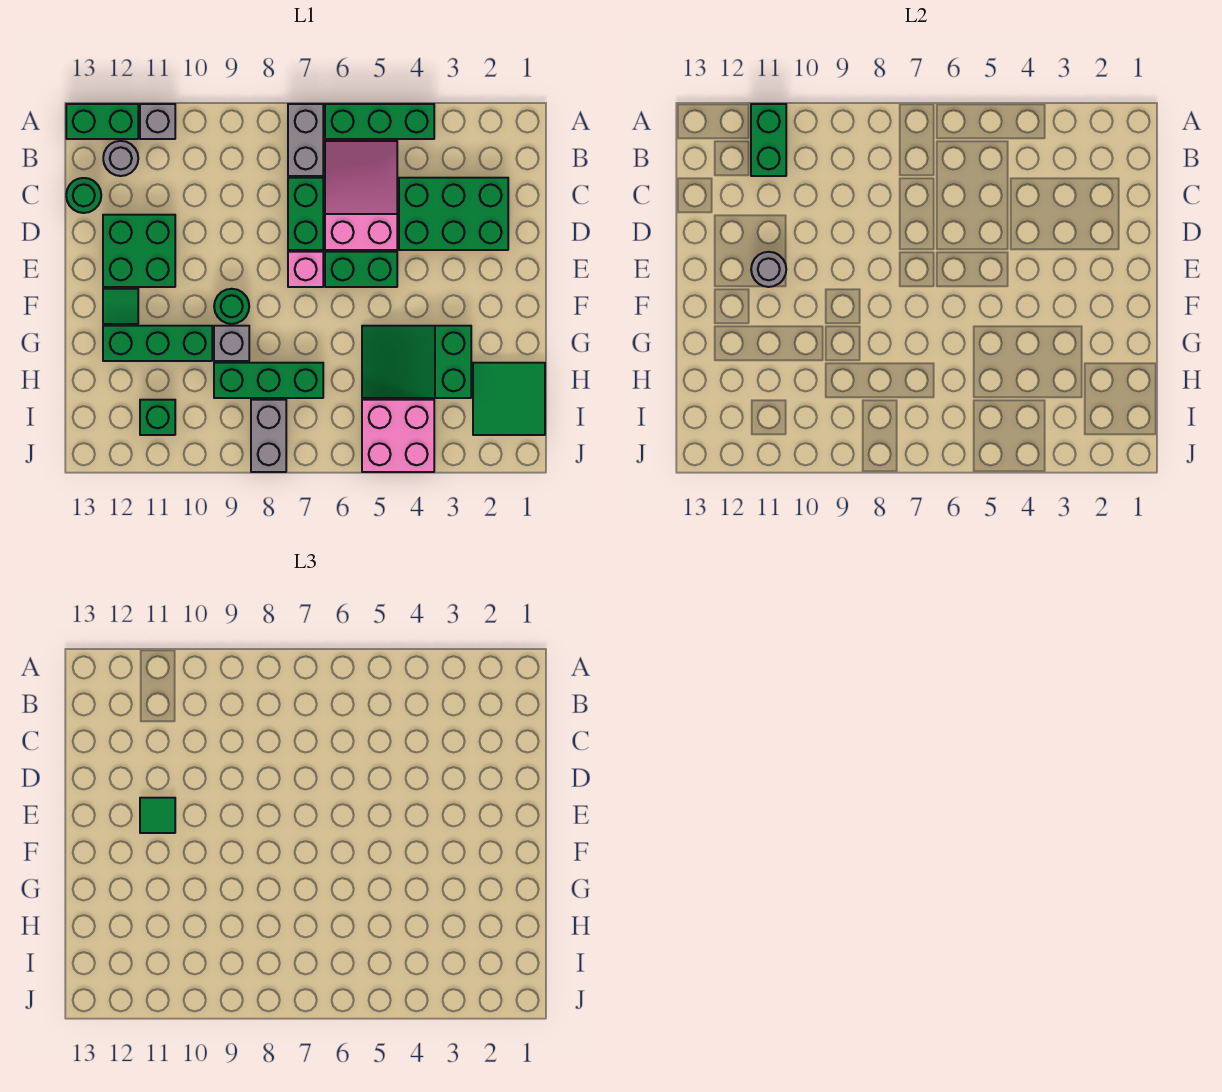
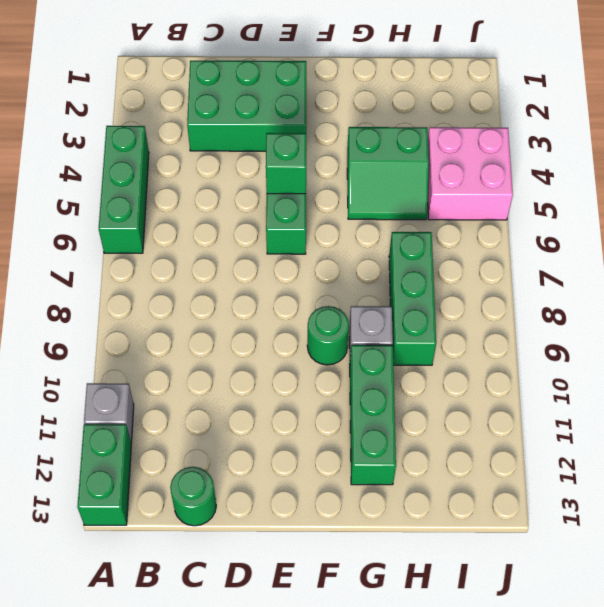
green 2x3 brick [187,61,306,151] -> green 2x3 brick turned to [399,178,508,250]
green 1x1 brick [266,133,306,194] -> green 1x1 brick moved to [140,400,175,435]
green 2x2 slope [347,127,429,220] -> green 2x3 slope [362,326,471,398]
none -> grey 1x2 brick [288,104,323,176]
none -> pink 2x3 slope [325,141,397,250]
none -> grey 1x1 round brick [103,141,138,176]

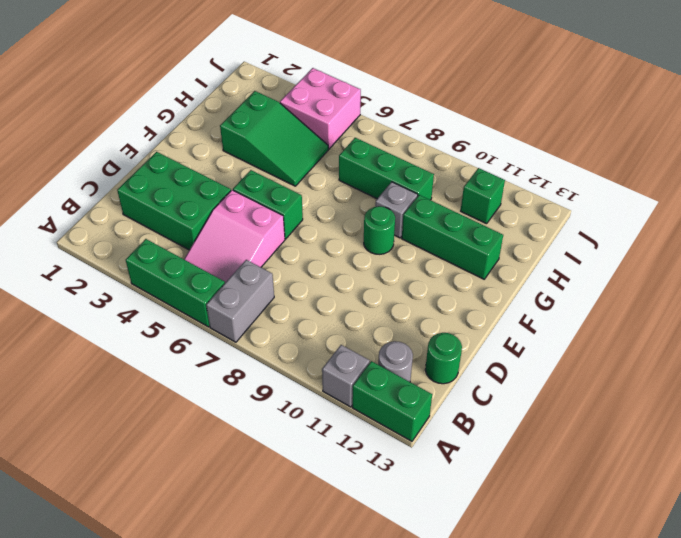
none -> green 1x2 brick [288,178,323,250]
none -> green 2x2 brick [103,215,175,287]
none -> pink 1x1 brick [288,252,323,287]

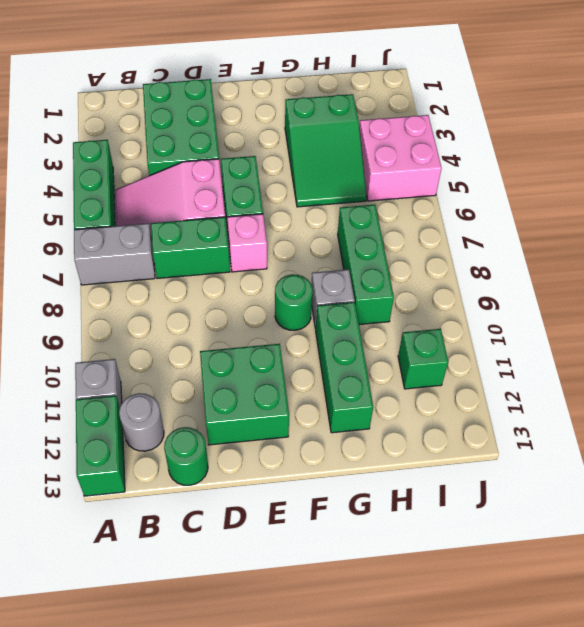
none -> green 1x1 tile [103,289,138,324]
none -> green 2x2 tile [473,363,545,435]
none -> grey 1x2 brick [251,400,286,472]

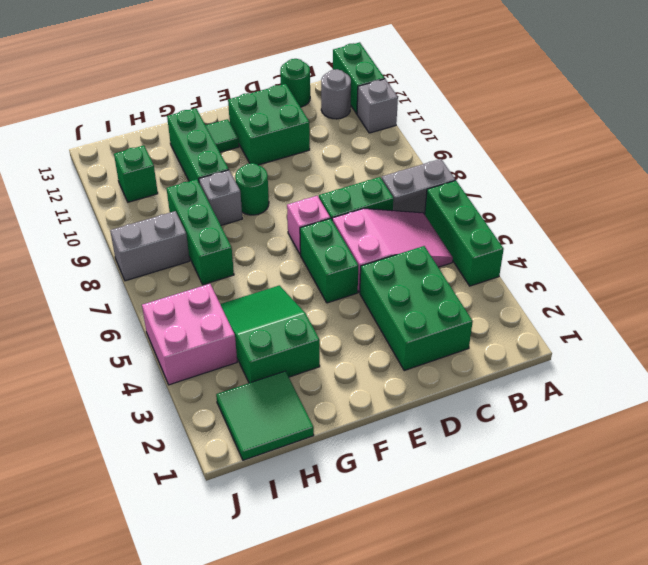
none -> green 1x2 brick [751,104,786,176]
none -> grey 1x1 round brick [751,252,786,287]
none -> green 1x1 tile [140,798,175,833]

